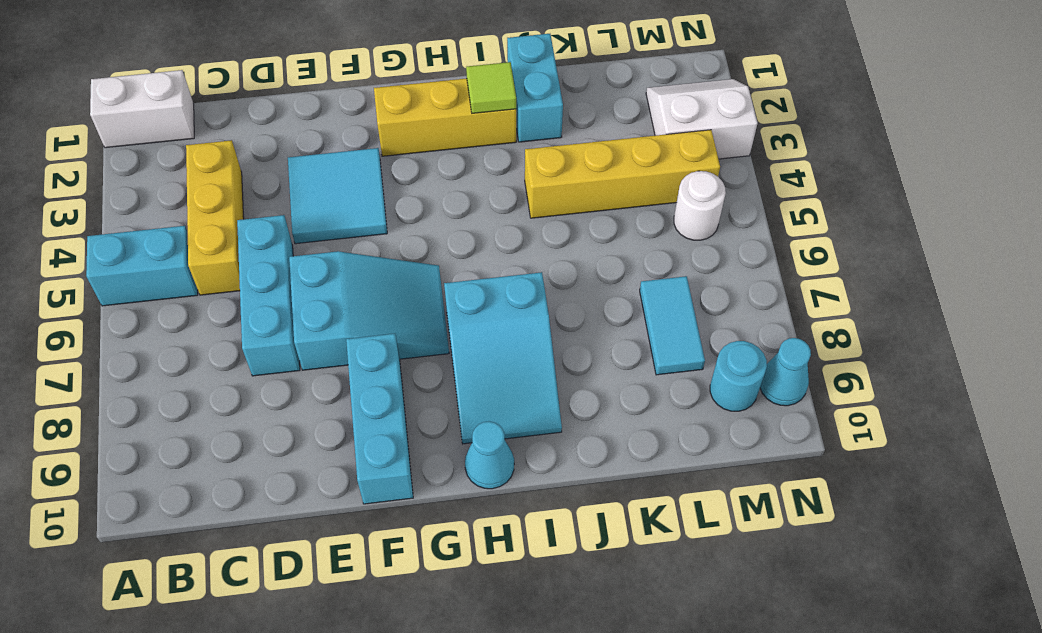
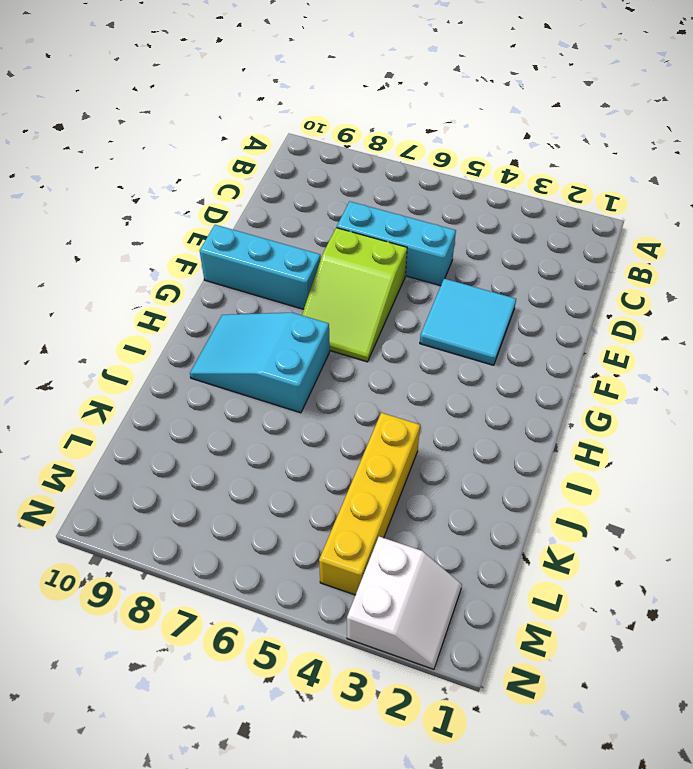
lime 2x3 slope [302,228,407,362] -> cyan 2x3 slope [289,251,449,370]
none -> white 1x2 brick [90,70,194,148]
none -> cyan 1x2 brick [86,226,198,306]
none -> yellow 1x3 brick [186,140,244,295]

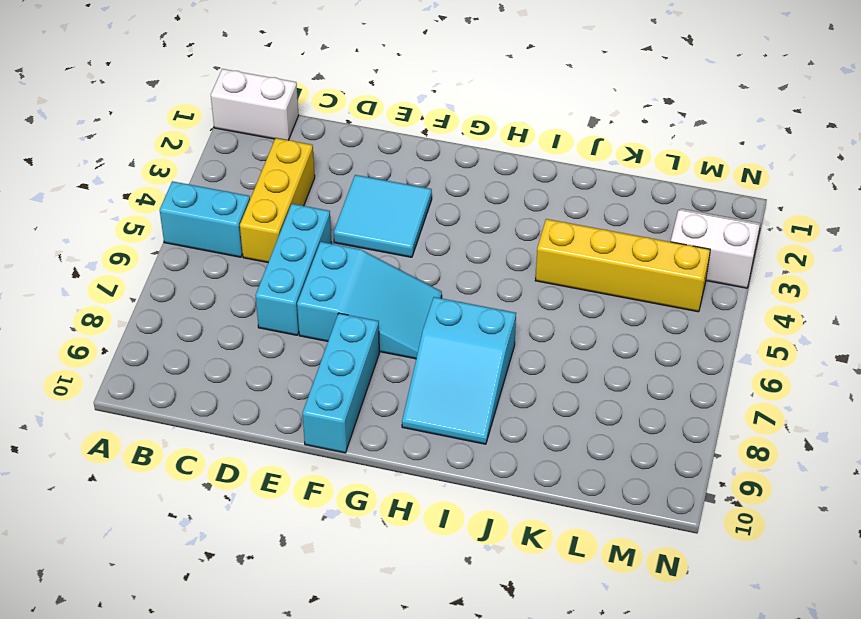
none -> yellow 1x3 brick [374,78,516,156]
none -> cyan 1x1 cone [465,421,514,489]
none -> cyan 1x2 brick [507,34,563,142]

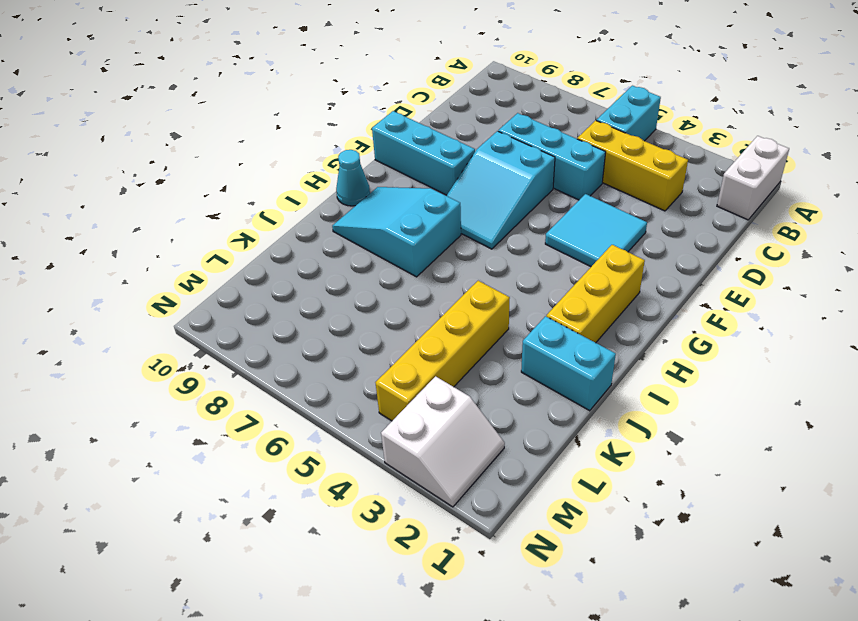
none -> cyan 1x2 tile [640,276,705,375]
none -> white 1x1 round brick [674,171,726,240]
none -> cyan 1x1 round brick [710,341,767,411]

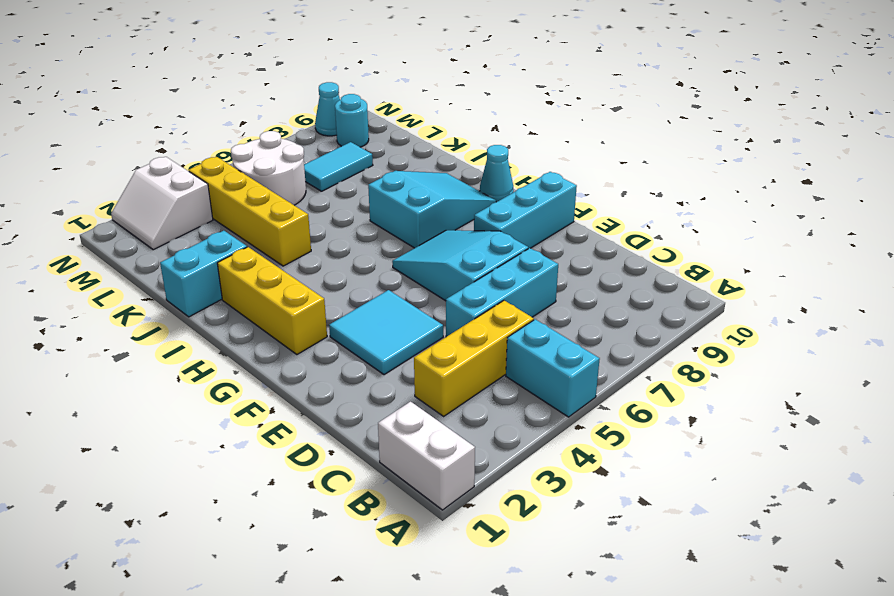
white 2x2 round brick [231,131,306,205] -> white 1x1 round brick [674,171,726,240]
none -> lime 1x1 tile [466,62,516,113]

